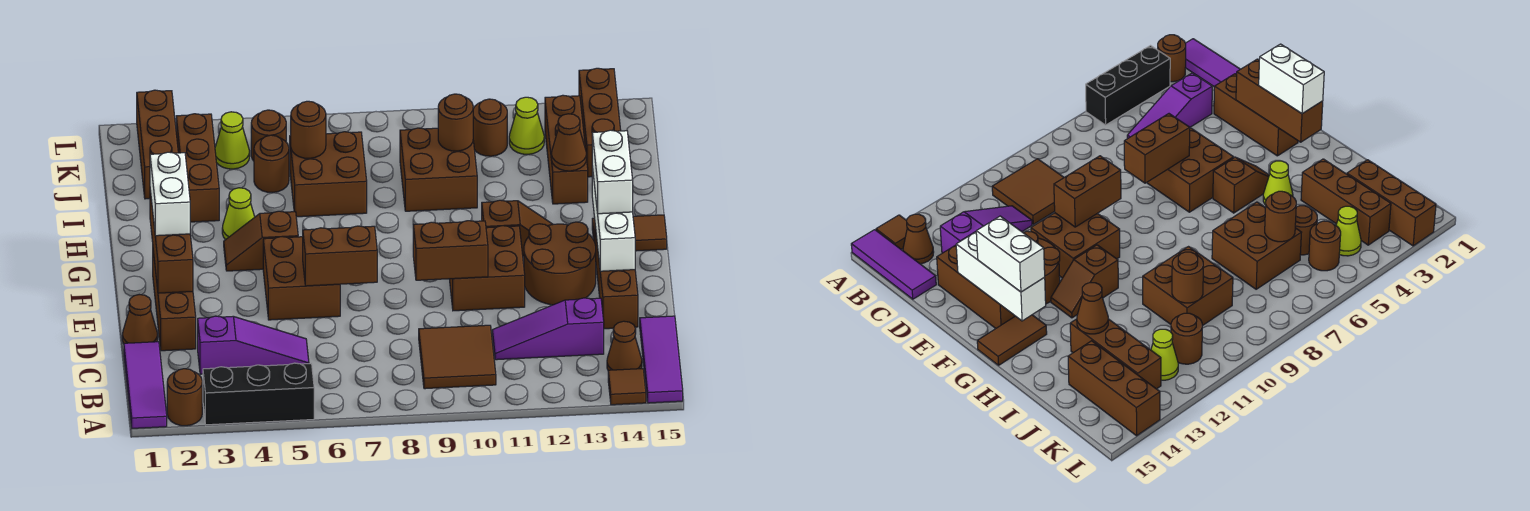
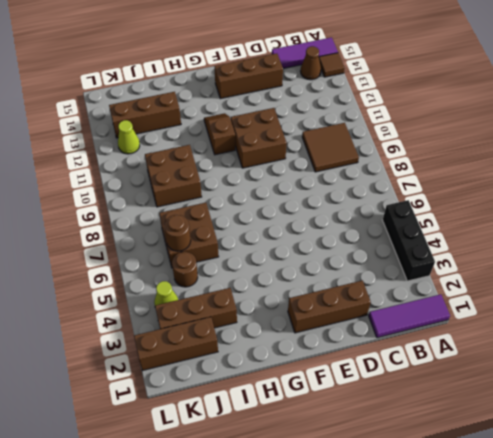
none -> brown 1x1 round brick [167,369,202,426]
none -> purple 1x3 slope [198,316,309,374]
none -> purple 1x3 slope [492,298,604,360]
none -> brown 1x1 cone [122,295,158,344]

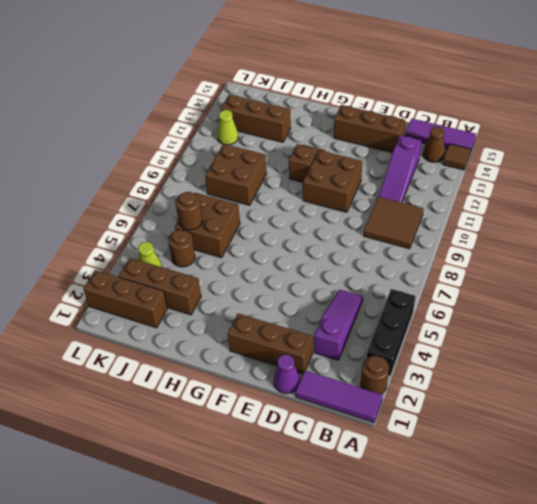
purple 1x1 cone [274,355,300,393] -> brown 1x1 cone [122,295,158,344]
none -> brown 2x2 brick [263,237,340,320]
none -> brown 2x2 round brick [524,222,596,305]
none -> brown 1x2 slope [224,211,298,271]
none -> brown 1x2 tile [592,215,667,251]

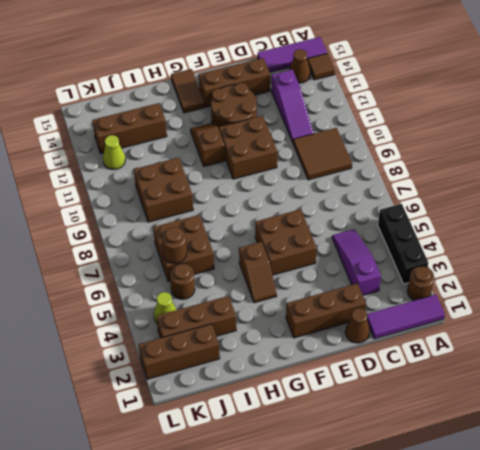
none -> lime 1x1 cone [222,188,255,240]
none -> brown 1x3 brick [579,68,621,177]
none -> brown 1x1 round brick [251,110,286,161]
none -> brown 1x1 round brick [473,99,507,156]

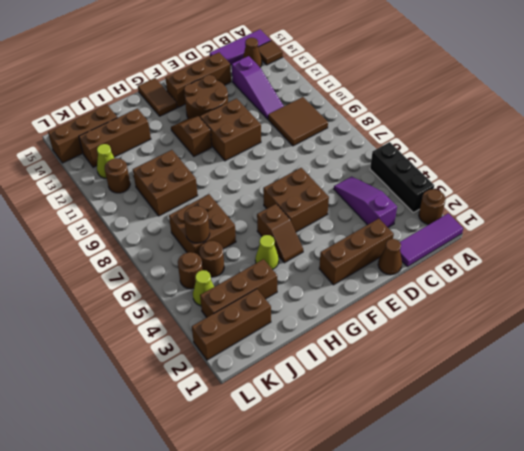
none -> brown 1x3 brick [150,191,193,293]
none -> brown 1x2 brick [303,226,377,286]
none -> brown 1x2 brick [413,221,488,280]
none -> white 1x3 brick [592,167,635,271]

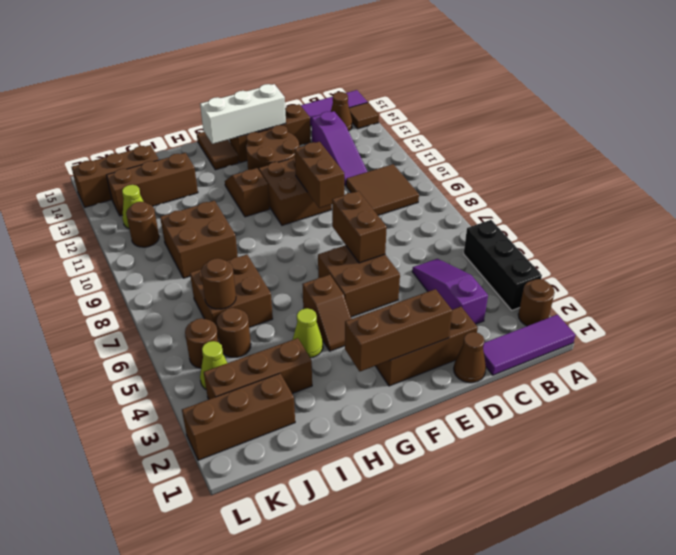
none -> brown 1x1 cone [551,114,587,171]
none -> brown 1x1 round brick [438,94,473,151]
none -> white 1x2 brick [150,152,190,236]
none -> white 1x2 brick [592,130,633,214]

